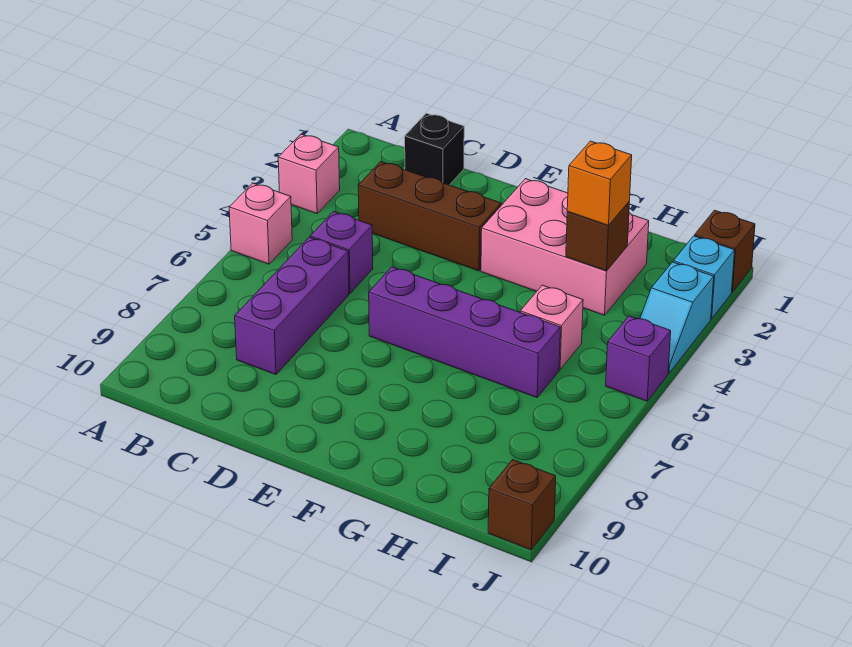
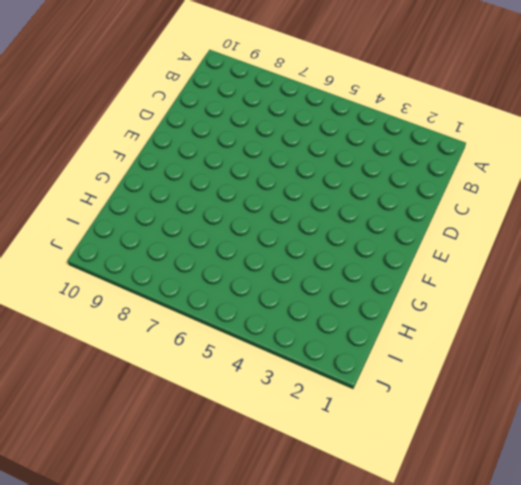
none -> pink 1x1 brick [278,134,340,214]
none -> pink 1x1 brick [229,183,292,264]
none -> black 1x1 brick [405,113,464,185]

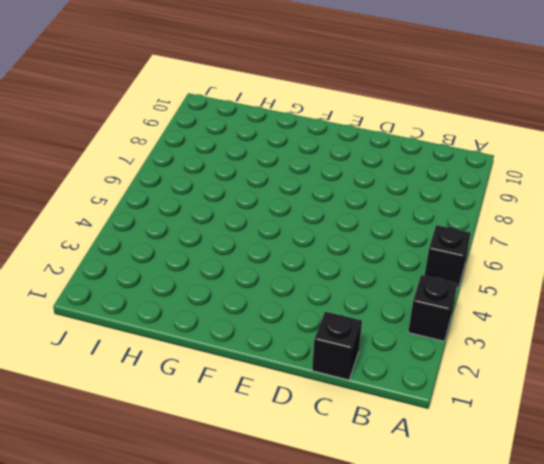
black 1x1 brick [408,275,457,341] -> pink 1x1 brick [278,134,340,214]
black 1x1 brick [425,225,471,288] -> pink 1x1 brick [229,183,292,264]
none -> brown 1x3 brick [358,162,501,271]
none -> purple 1x1 brick [310,212,373,294]
none -> purple 1x3 brick [235,237,349,375]

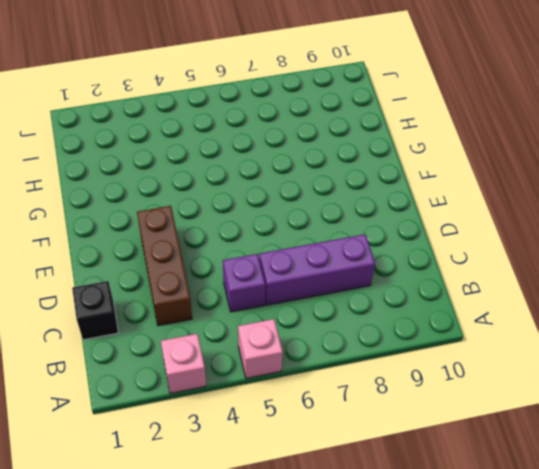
none -> purple 1x4 brick [369,267,561,398]
none -> pink 2x3 brick [481,179,649,315]
none -> pink 1x1 brick [520,285,583,370]

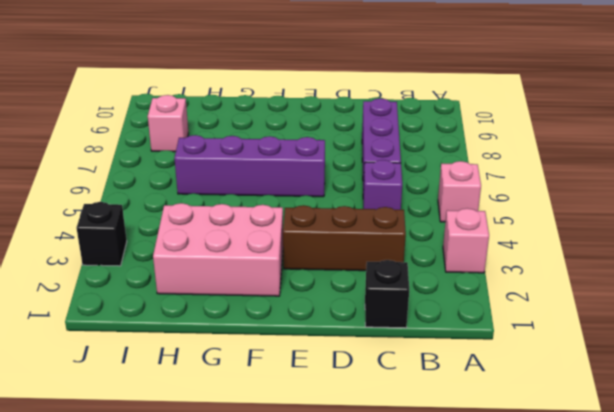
pink 1x1 brick [148,95,188,152] -> pink 1x1 brick moved to [520,285,583,370]
black 1x1 brick [77,202,127,266] -> cyan 1x2 slope [640,262,714,373]
none -> brown 1x1 brick [695,210,755,292]
none -> cyan 1x1 brick [673,236,735,319]
none -> purple 1x1 brick [606,316,671,401]

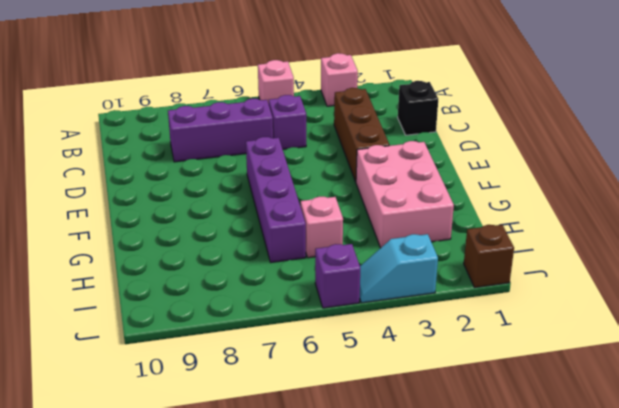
none -> cyan 1x1 brick [673,236,735,319]
none -> brown 1x1 brick [488,460,556,550]
none -> brown 1x1 brick [566,201,630,271]

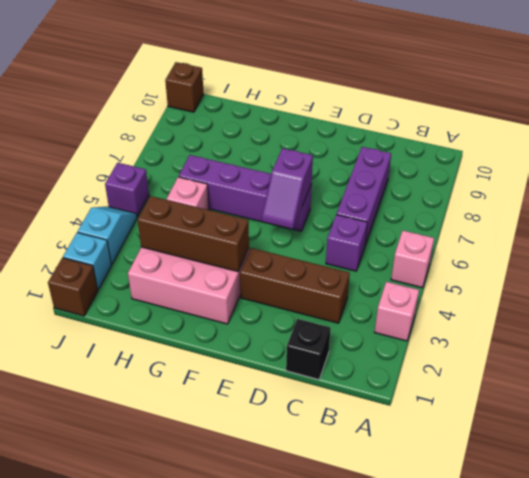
purple 1x2 slope [262,148,313,229] -> none
brown 1x3 brick [138,196,249,272] -> brown 1x1 brick [566,201,630,271]
none -> orange 1x1 brick [567,141,632,225]

